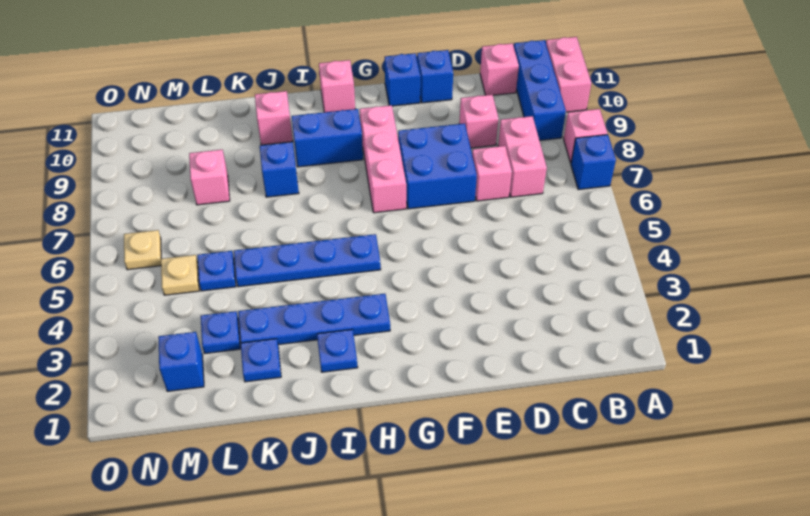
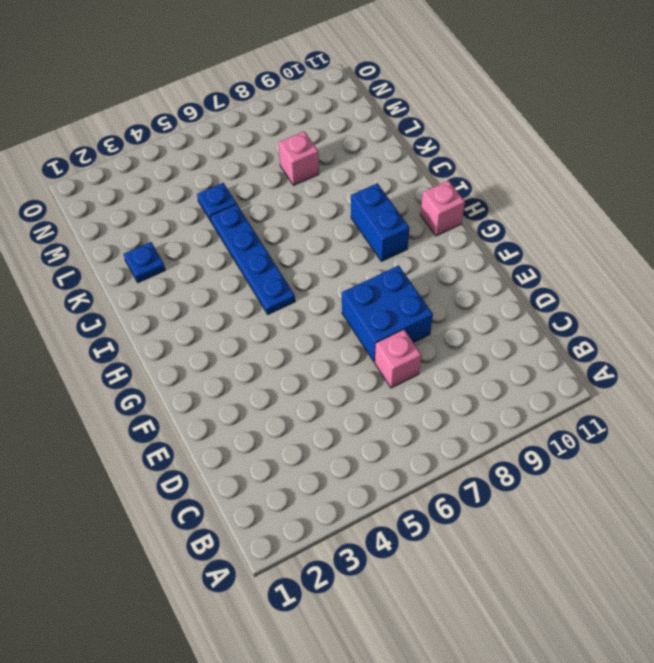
none -> blue 1x1 brick [571,135,616,190]
none -> pink 1x1 brick [564,109,607,163]
none -> pink 1x2 brick [546,37,591,112]

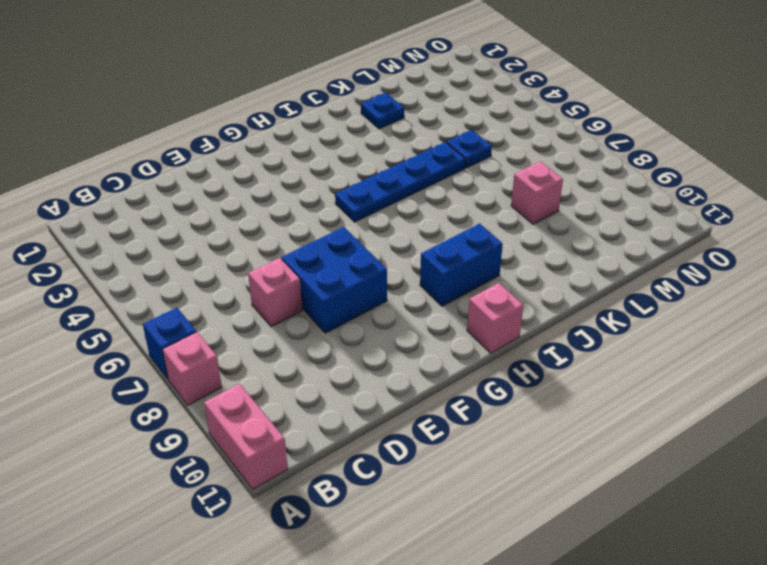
none -> blue 1x3 brick [514,40,566,140]
none -> pink 1x2 brick [498,116,547,197]
none -> pink 1x1 brick [480,43,519,95]

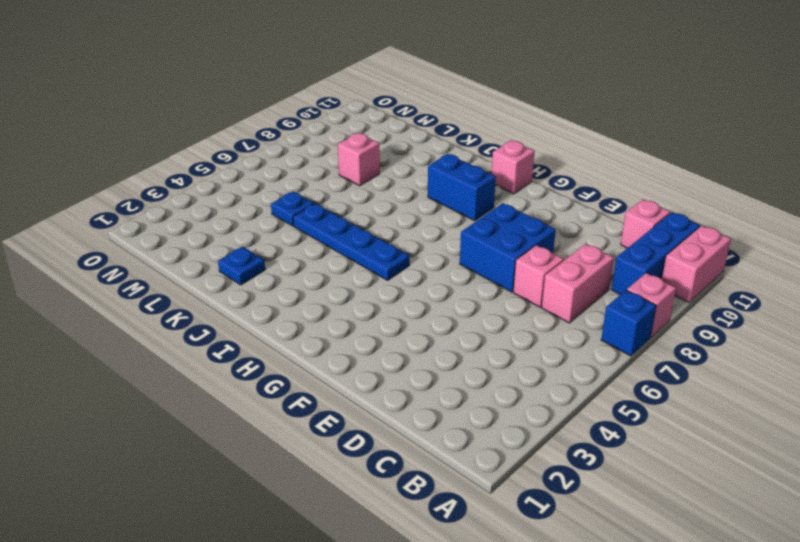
none -> pink 1x1 brick [459,95,499,148]
none -> blue 1x1 brick [417,50,453,103]
none -> blue 1x1 brick [385,53,420,106]

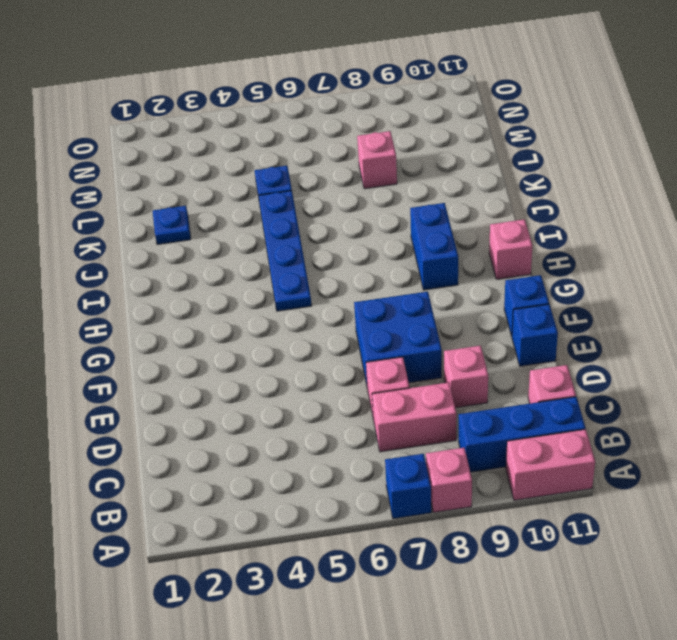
none -> pink 1x3 brick [360,105,406,213]
none -> blue 1x4 plate [238,294,390,345]
none -> blue 1x1 plate [317,329,358,372]

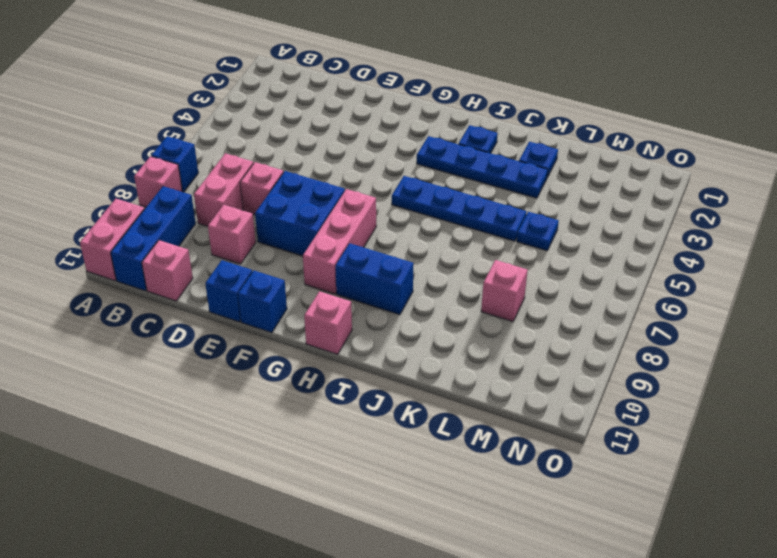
none -> blue 1x1 brick [260,142,299,197]
none -> pink 1x1 brick [255,91,293,145]
none -> blue 1x1 plate [201,311,240,353]

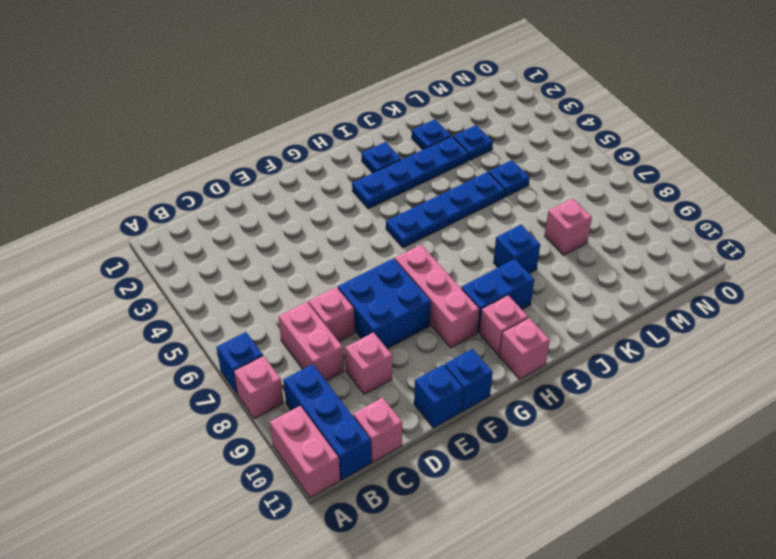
pink 1x1 brick [479,295,528,356] -> pink 1x1 brick moved to [255,91,293,145]
none -> blue 1x1 brick [158,332,204,391]
none -> tan 1x1 plate [161,255,199,295]
none -> tan 1x1 plate [124,230,161,270]

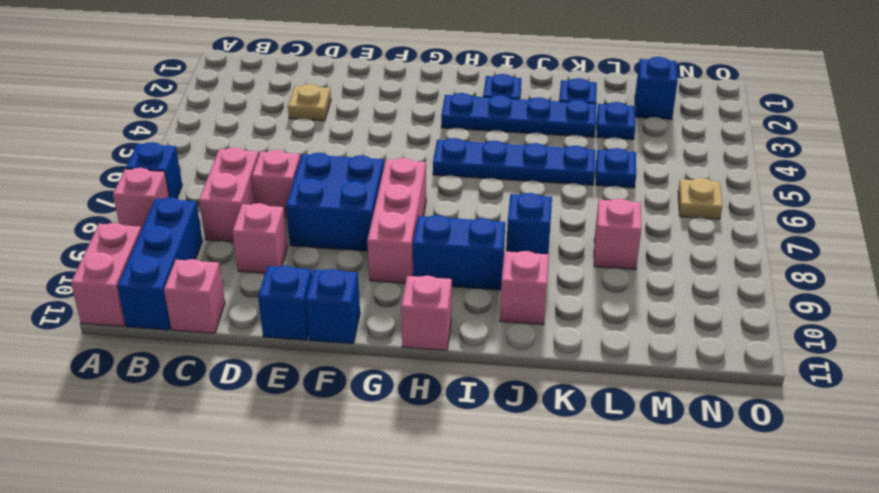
tan 1x1 plate [288,84,331,121] -> tan 1x1 plate moved to [161,255,199,295]

